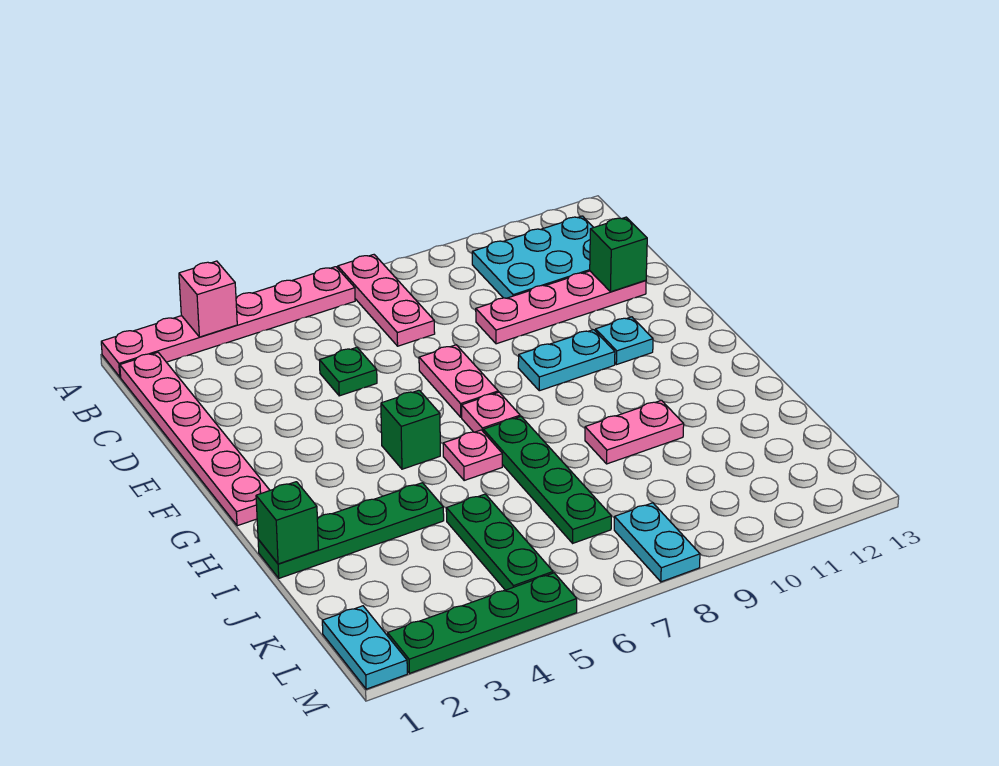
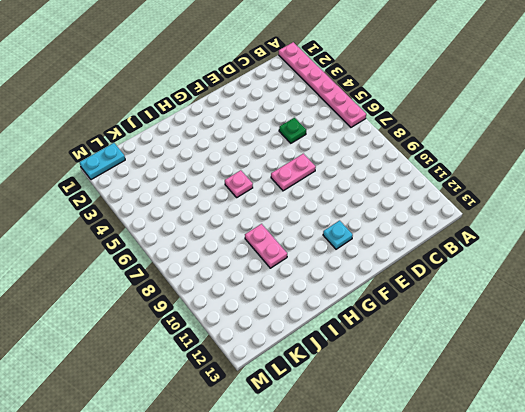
none -> pink 1x3 plate [338,255,435,346]
none -> pink 1x6 plate [120,352,270,526]
none -> cyan 2x3 plate [472,216,594,298]

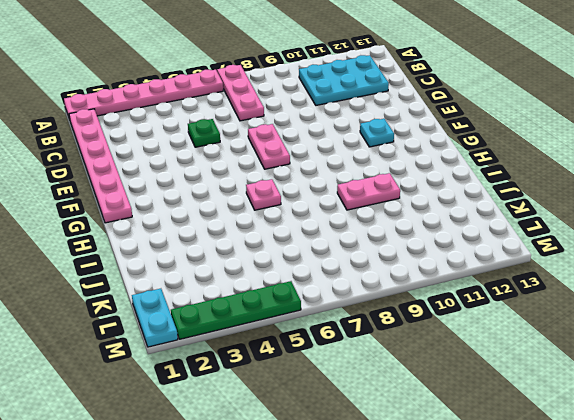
none -> pink 1x4 plate [476,271,646,344]
none -> cyan 1x2 plate [518,330,615,391]
none -> green 1x1 brick [381,390,440,469]

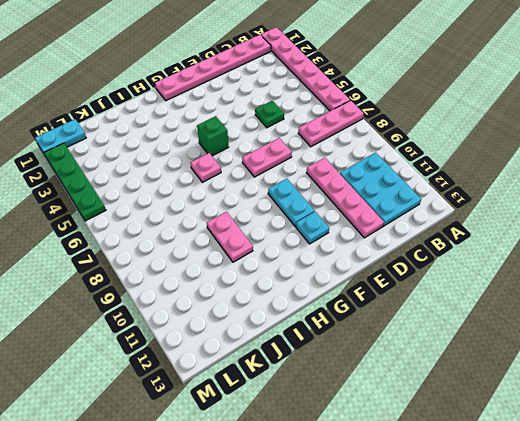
none -> pink 1x1 plate [462,392,520,432]
none -> green 1x4 plate [483,417,611,543]
none -> green 1x4 plate [258,483,444,578]

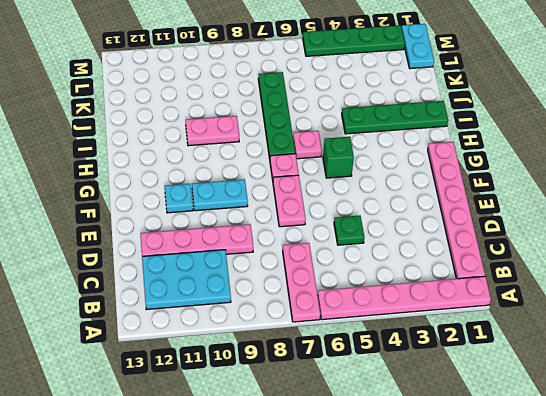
none -> green 1x3 plate [446,494,553,590]
none -> cyan 1x2 plate [614,503,700,582]
none -> pink 1x1 brick [179,261,237,337]

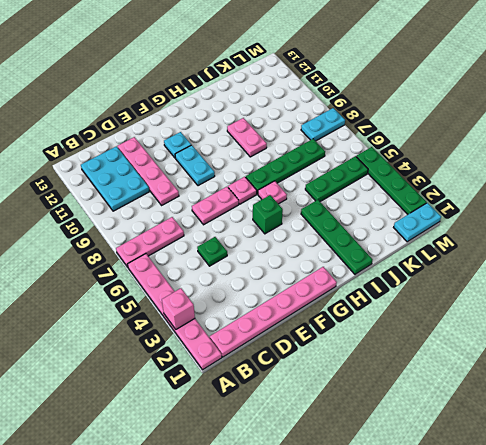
none -> green 1x1 brick [590,217,647,292]
none -> green 1x1 brick [256,482,318,564]

